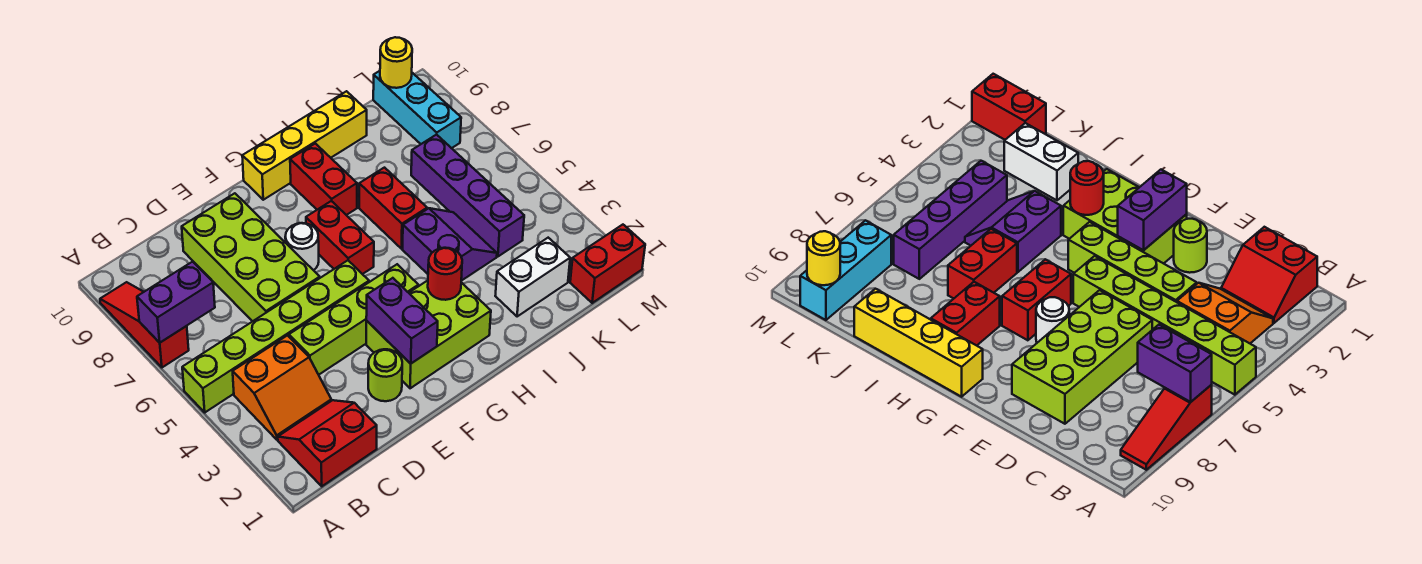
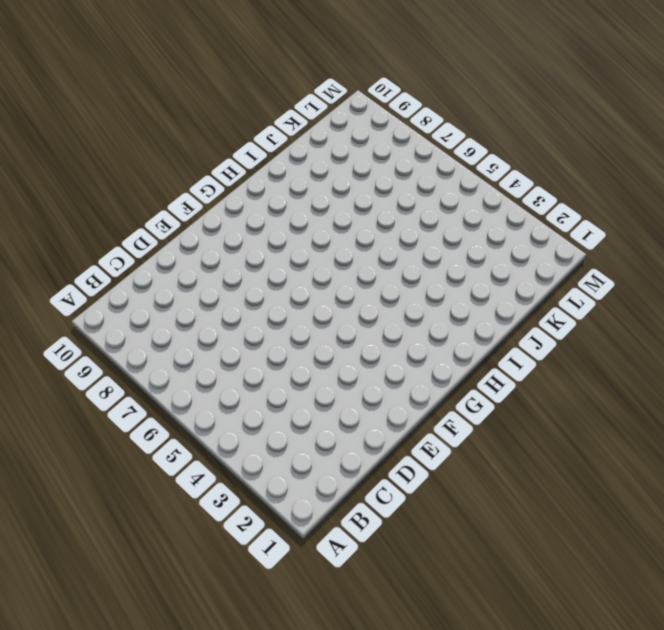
none -> lime 1x6 brick [182,260,369,412]
none -> red 1x3 slope [100,282,189,367]
none -> red 2x2 slope [278,400,377,486]

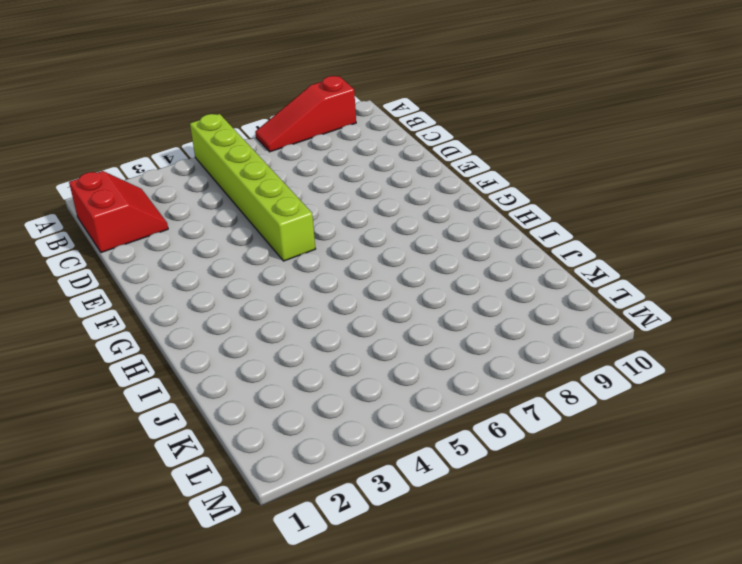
red 1x3 slope [255,76,356,152] -> red 1x3 slope turned to [100,282,189,367]
none -> orange 2x2 slope [233,336,331,440]
none -> lime 1x4 brick [289,264,418,375]
none -> lime 2x4 brick [182,193,320,321]

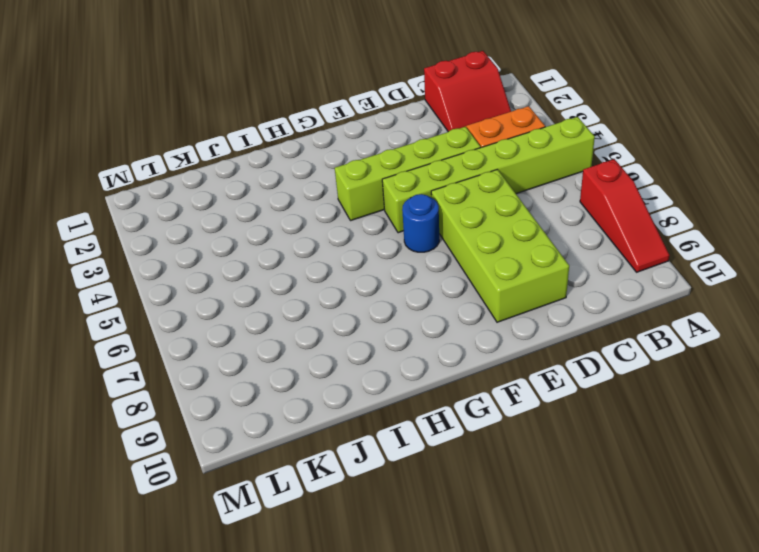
blue 1x1 round brick [402,194,439,252] -> none
none -> lime 1x1 round brick [368,349,402,401]
none -> lime 2x3 brick [366,281,491,388]
none -> white 1x1 round brick [285,223,319,270]

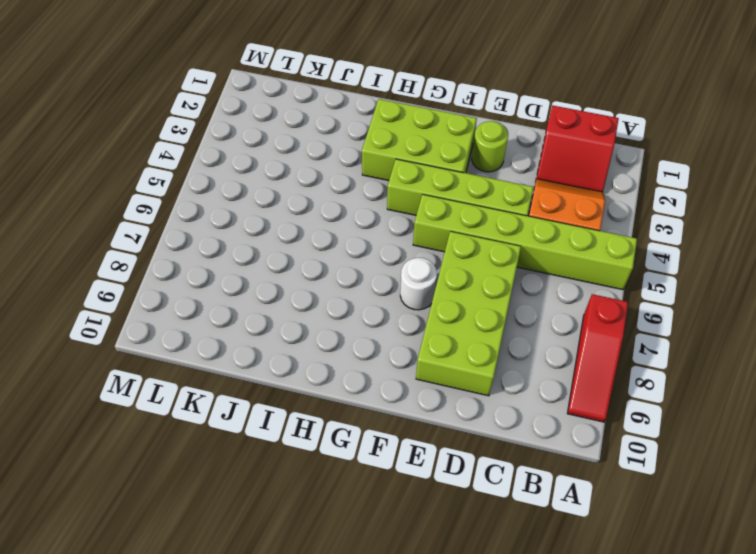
none -> red 1x2 brick [306,201,374,274]
none -> yellow 1x4 brick [242,91,367,200]
none -> red 1x2 brick [290,143,357,215]

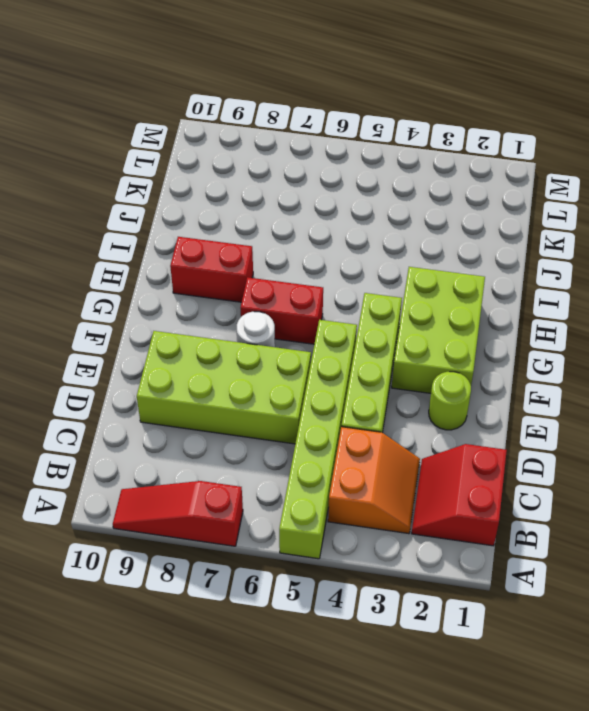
none -> yellow 1x4 brick [242,91,367,200]
none -> purple 2x2 slope [403,208,497,281]
none -> red 1x2 brick [359,168,427,249]

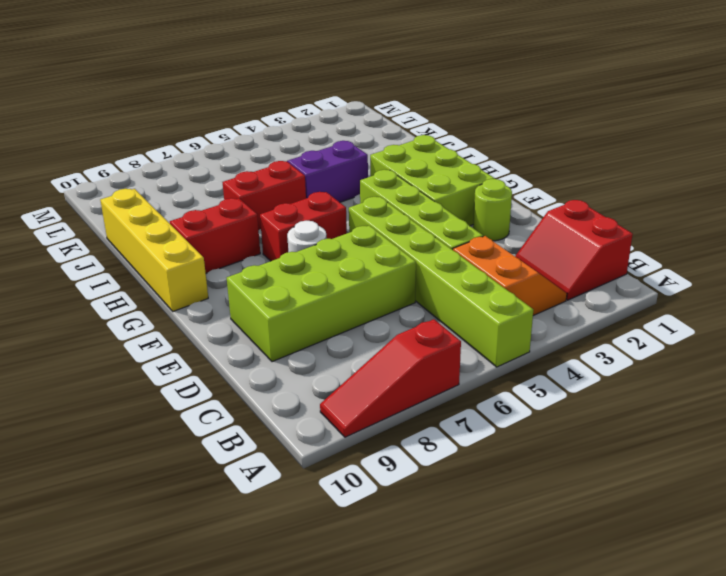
none -> white 1x2 brick [495,238,570,317]
none -> purple 1x4 brick [411,134,524,256]
none -> red 1x2 brick [570,225,645,303]

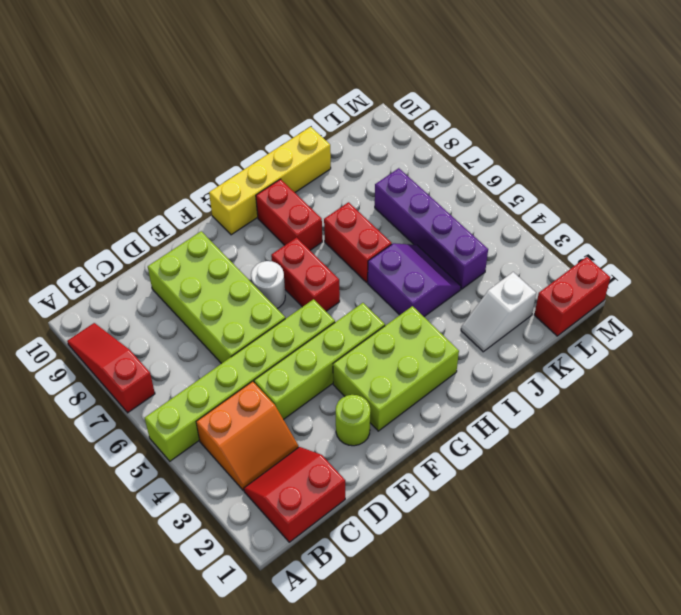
white 1x2 slope [461,272,536,352] -> white 1x2 brick [495,238,570,317]
none -> cyan 1x3 brick [373,71,461,148]
none -> purple 1x2 brick [137,262,215,343]
none -> purple 1x2 brick [366,278,438,364]

